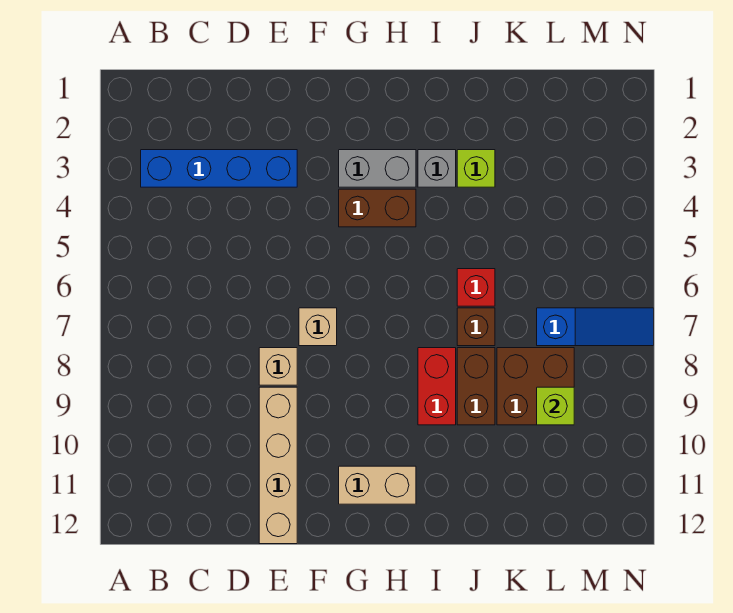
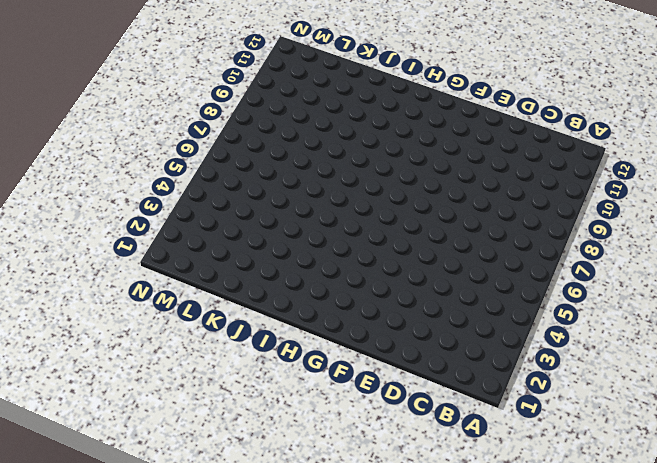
none -> blue 1x4 brick [141,150,297,187]
none -> tan 1x1 brick [259,348,297,385]
none -> tan 1x4 brick [259,387,297,544]

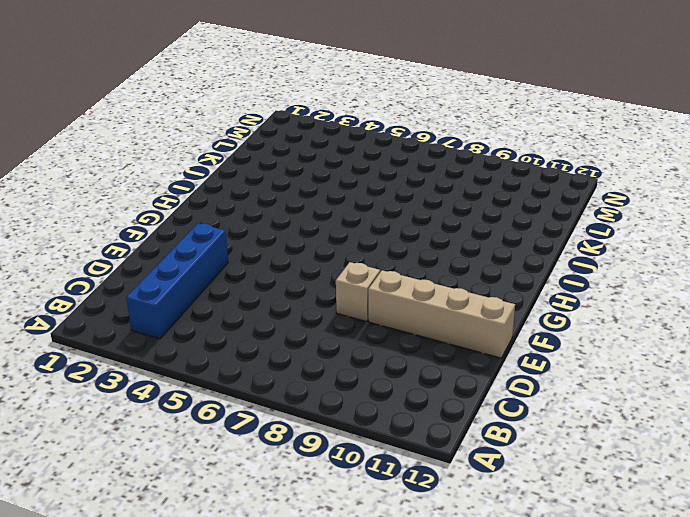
none -> tan 1x1 brick [299,308,337,346]
none -> grey 1x2 brick [339,150,416,187]
none -> brown 1x2 brick [339,189,416,227]

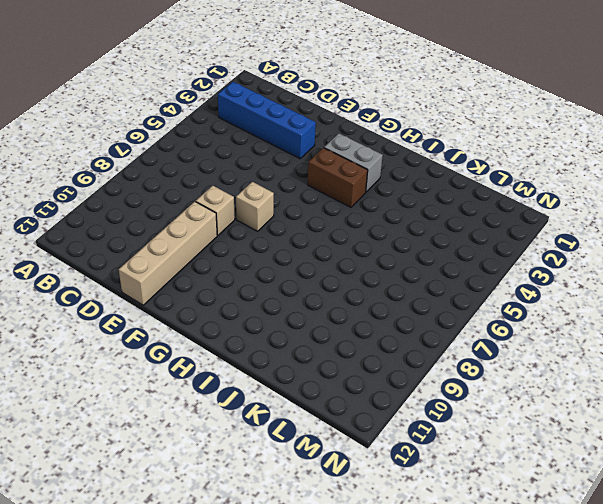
none -> tan 1x2 brick [339,466,416,504]
none -> grey 1x1 brick [418,150,456,187]
none -> red 1x2 brick [418,348,456,425]

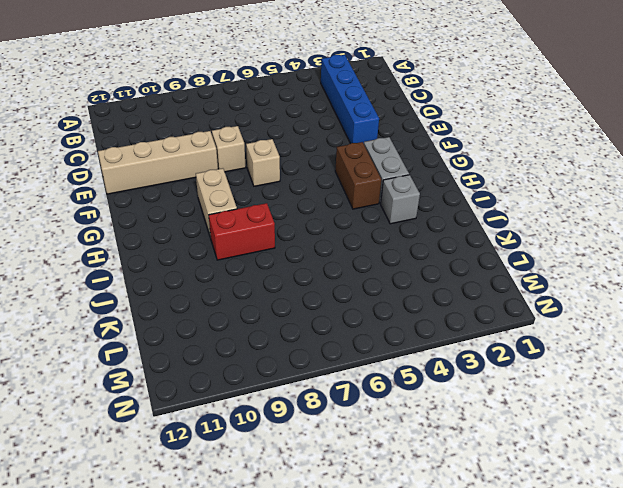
tan 1x2 brick [196,168,237,238] -> tan 1x2 brick moved to [339,466,416,504]
none -> lime 1x1 brick [457,150,495,187]
none -> red 1x1 brick [457,269,495,306]
none -> brown 1x1 brick [457,308,495,346]

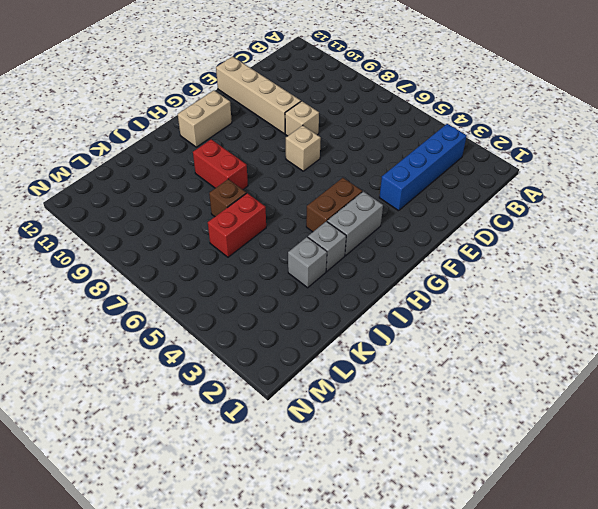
grey 1x1 brick [288,237,327,288] -> lime 1x1 brick [457,150,495,187]
red 1x2 brick [208,193,266,257] -> red 1x1 brick [457,269,495,306]
none -> brown 1x2 brick [457,348,495,425]
none -> brown 2x2 brick [497,348,574,425]
none -> blue 1x3 slope [537,308,654,346]

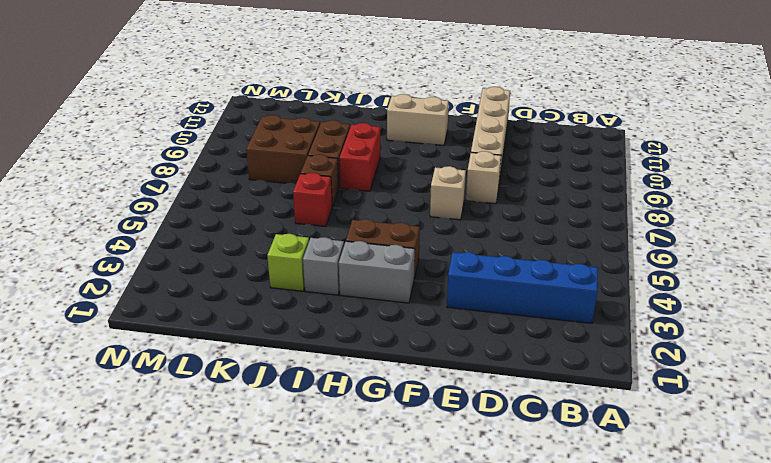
none -> blue 1x3 slope [537,308,654,346]
none -> lime 1x1 brick [537,387,574,425]

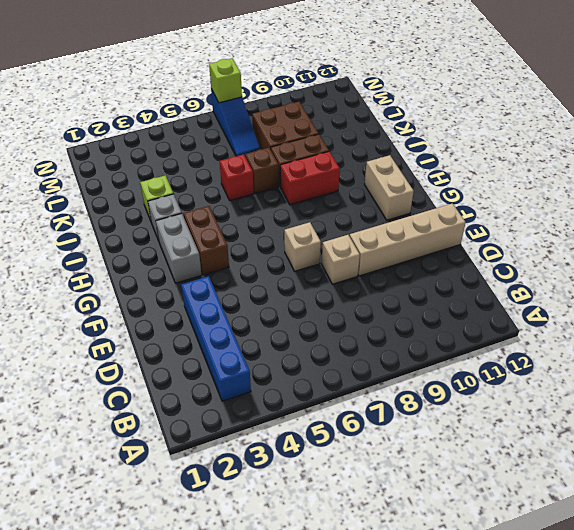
blue 1x3 slope [211,89,260,156] -> blue 1x3 slope turned to [537,308,654,346]
lime 1x1 brick [209,58,242,103] -> lime 1x1 brick moved to [537,387,574,425]

